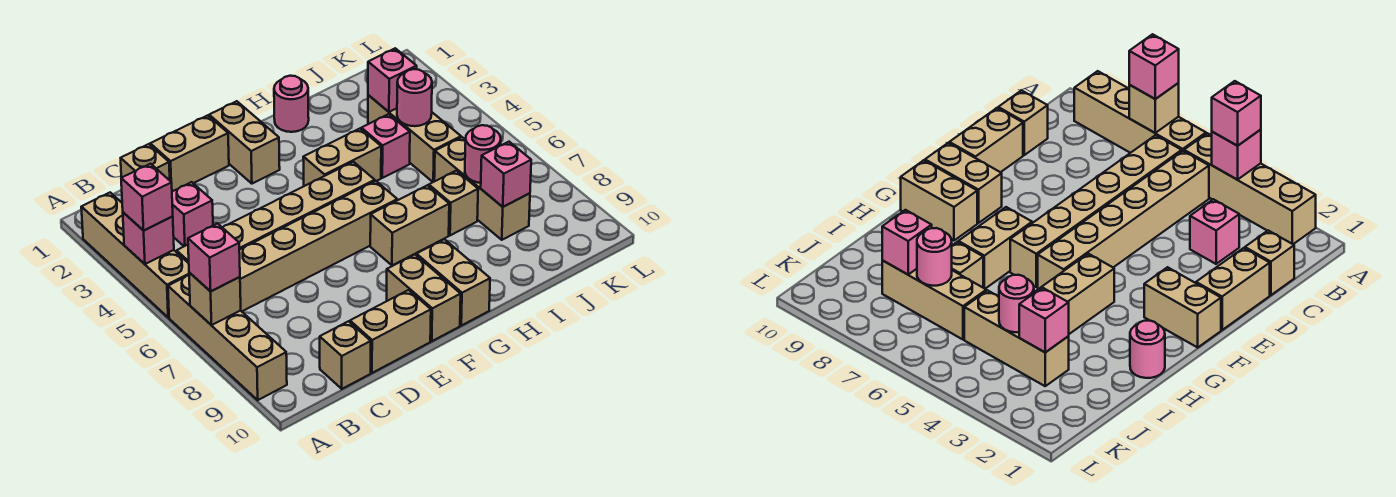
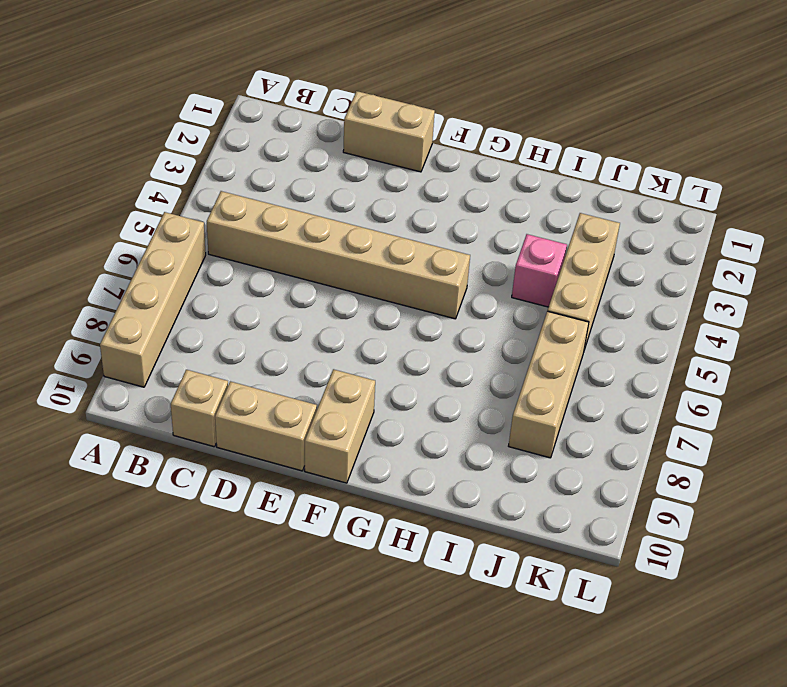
none -> tan 1x4 brick [81,193,189,318]
none -> tan 1x6 brick [239,181,397,311]
none -> tan 1x1 brick [121,144,170,180]

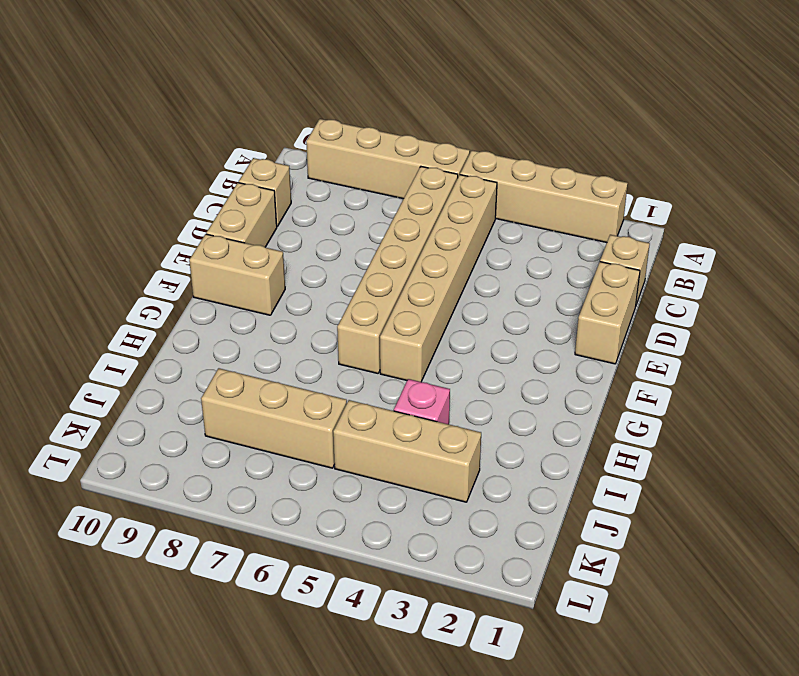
none -> pink 1x1 brick [172,182,213,246]
none -> tan 1x2 brick [209,101,280,184]
none -> tan 1x2 brick [303,129,381,186]

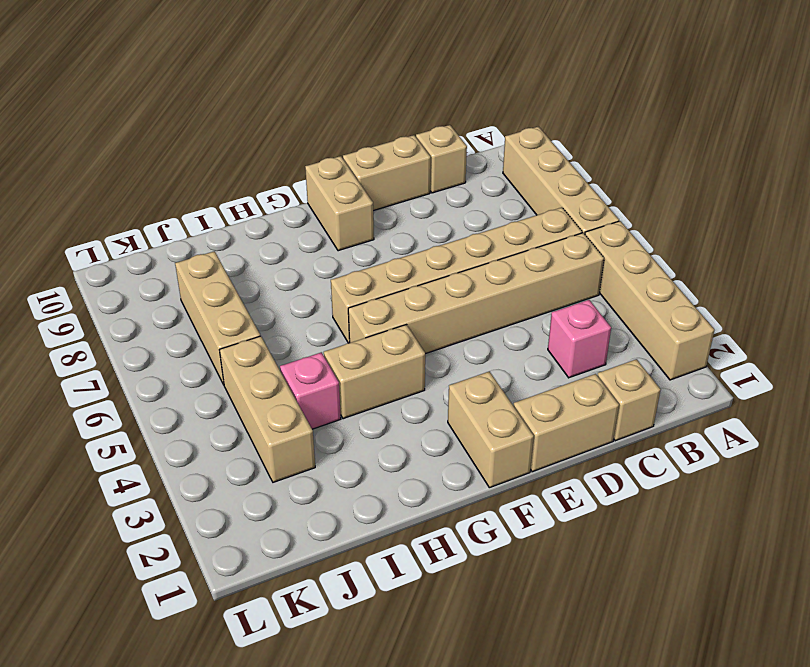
none -> tan 1x2 brick [370,185,449,265]
none -> tan 1x2 brick [416,239,490,326]
none -> pink 1x1 round brick [274,76,309,132]

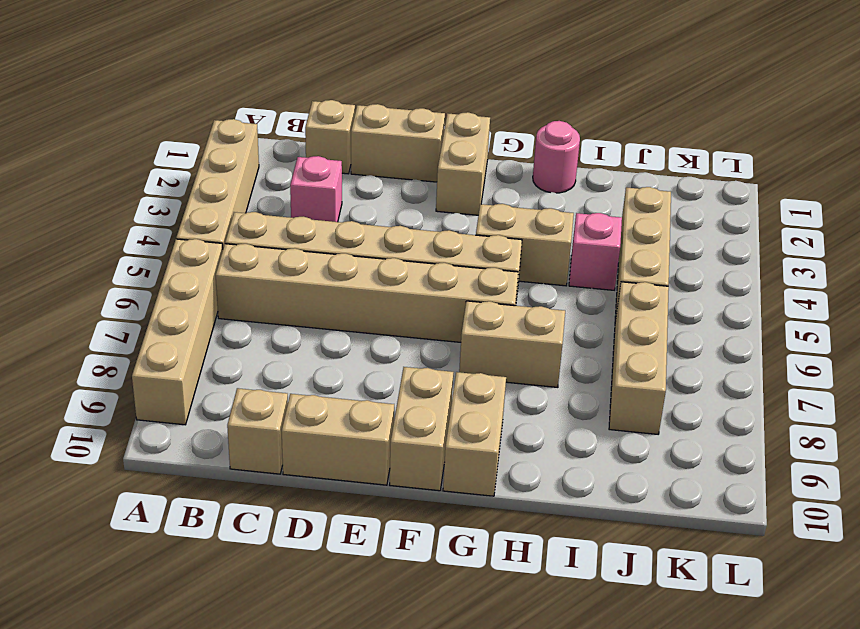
none -> tan 1x1 brick [429,171,478,235]
none -> pink 1x1 brick [123,212,174,264]
none -> tan 1x1 brick [189,273,241,325]

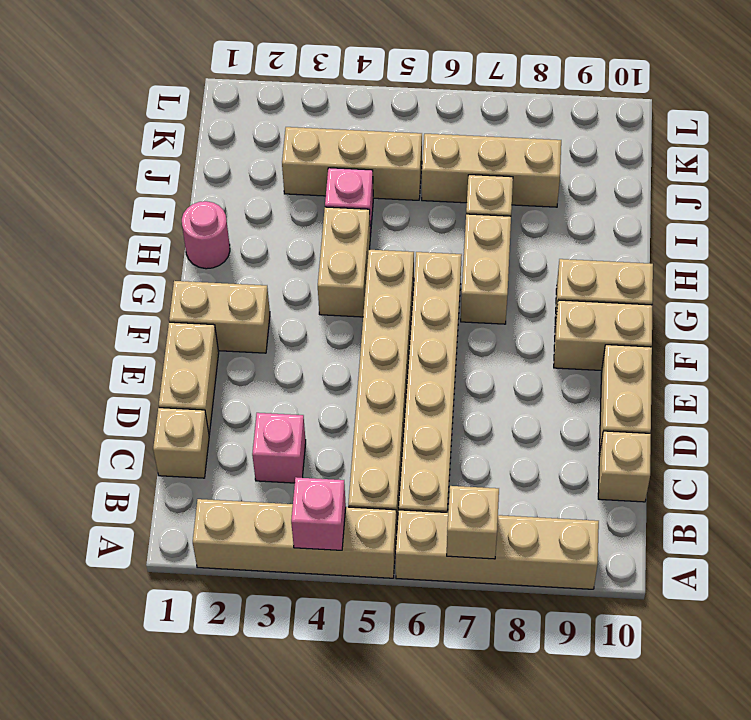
none -> pink 1x1 brick [368,48,417,112]
none -> pink 1x1 round brick [397,69,432,126]
none -> pink 1x1 round brick [465,125,501,183]

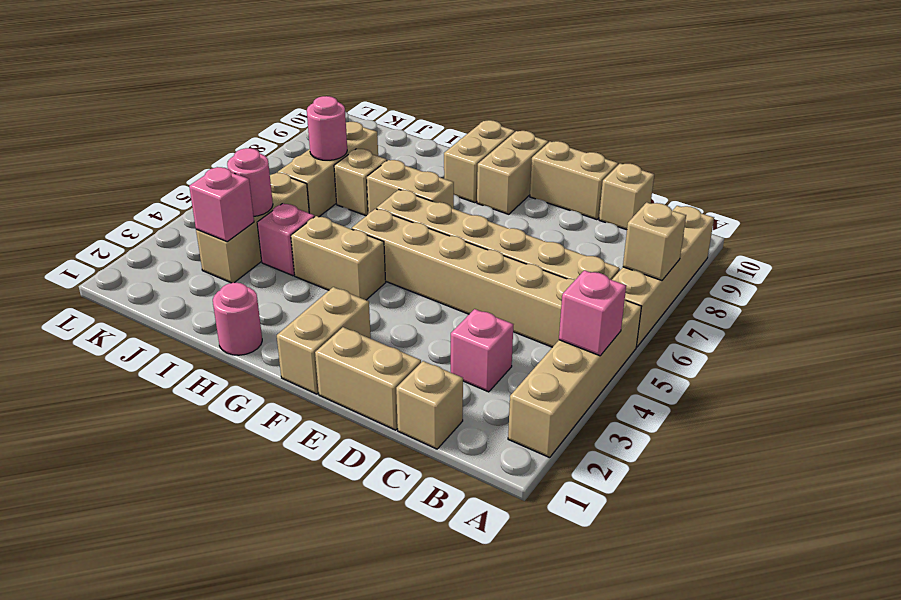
none -> pink 1x1 brick [481,142,531,207]
none -> pink 1x1 brick [121,164,173,231]
none -> pink 1x1 brick [188,223,240,291]

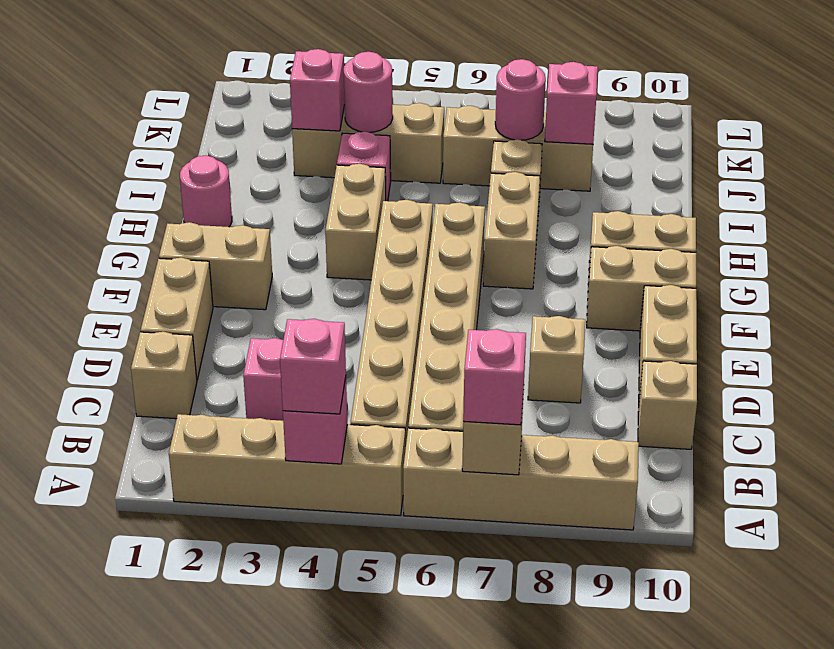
tan 1x1 brick [528,316,585,403] -> none

